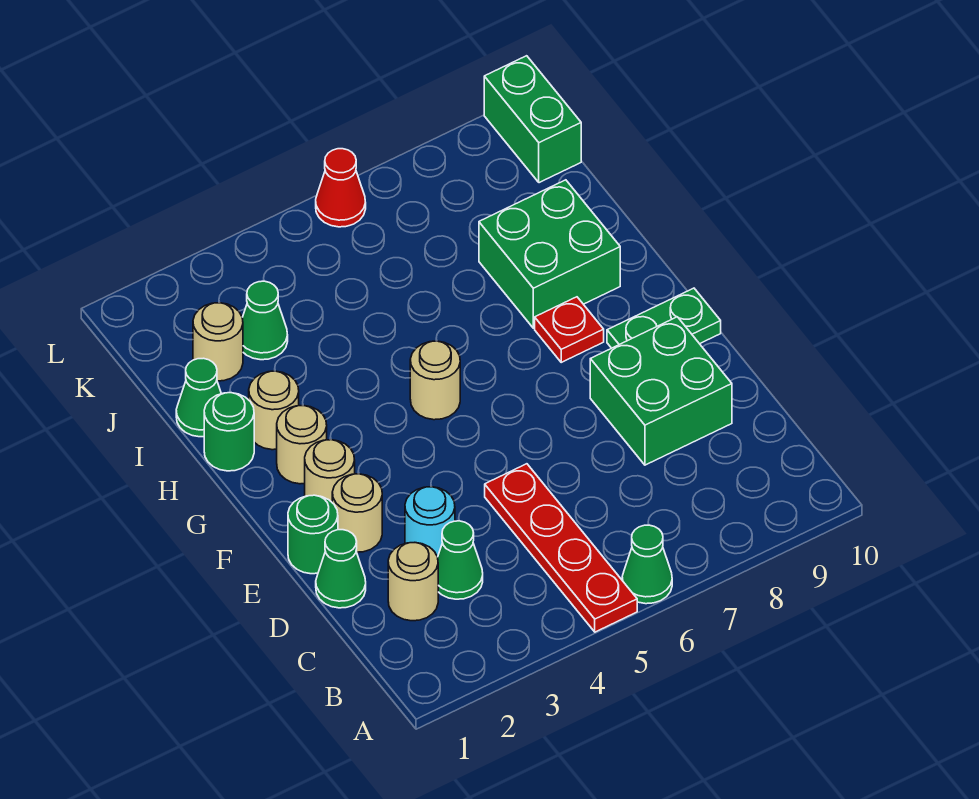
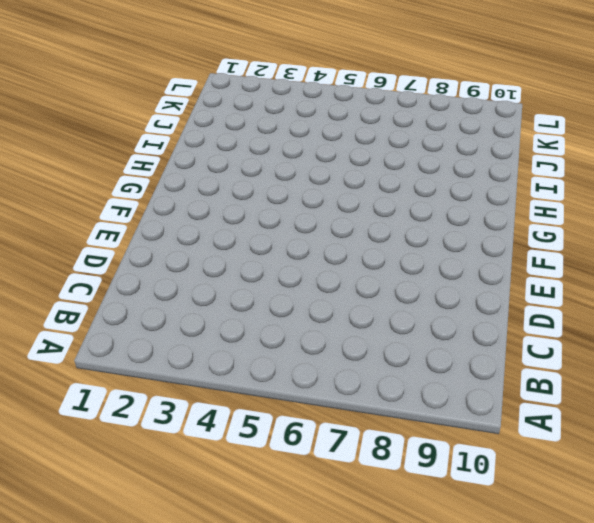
none -> red 1x4 plate [485,464,637,632]
none -> green 1x1 cone [622,525,672,604]
none -> tan 1x1 round brick [388,543,438,621]

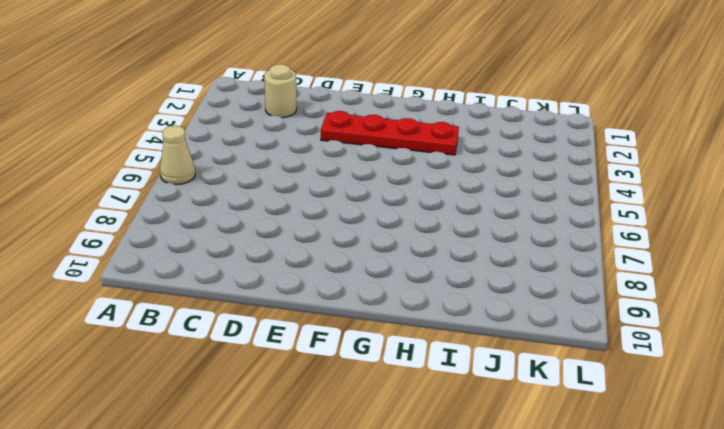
tan 1x1 cone [160,126,195,184] -> green 1x1 cone [622,525,672,604]
red 1x4 plate [321,111,459,155] -> red 1x4 plate moved to [485,464,637,632]
none -> green 1x1 cone [438,521,483,599]
none -> green 1x1 cone [316,530,366,608]
none -> cyan 1x1 round brick [405,487,455,557]

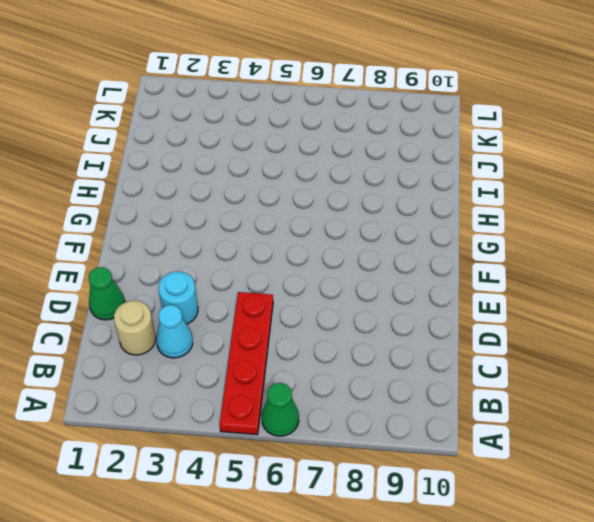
cyan 1x1 cone [157,305,193,358] -> green 1x1 cone [438,521,483,599]
none -> green 2x2 brick [590,317,732,465]
none -> green 1x1 round brick [288,495,338,574]
none -> tan 1x1 round brick [332,474,382,552]

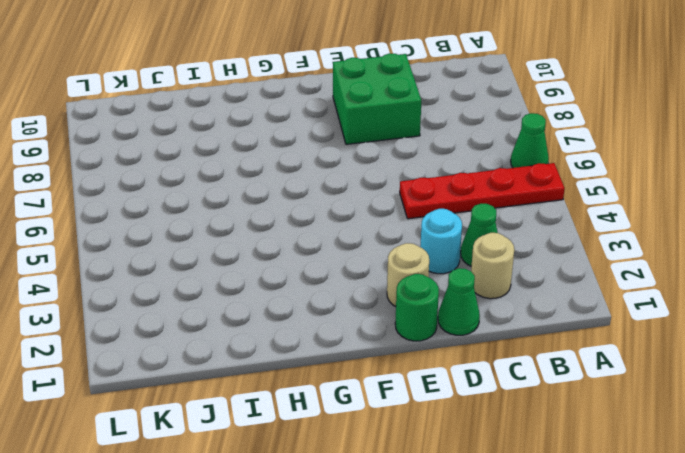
none -> tan 1x1 round brick [305,440,355,502]
none -> green 1x2 plate [607,288,721,348]
none -> tan 1x1 round brick [277,406,327,484]

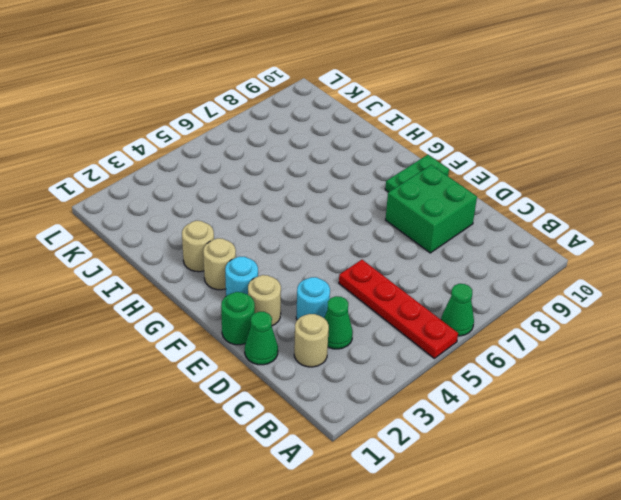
cyan 1x1 round brick [225,257,258,296] -> tan 1x1 round brick [305,440,355,502]
none -> tan 1x1 round brick [410,341,460,420]
none -> red 1x1 plate [535,297,604,362]
none -> green 1x1 round brick [204,393,254,471]

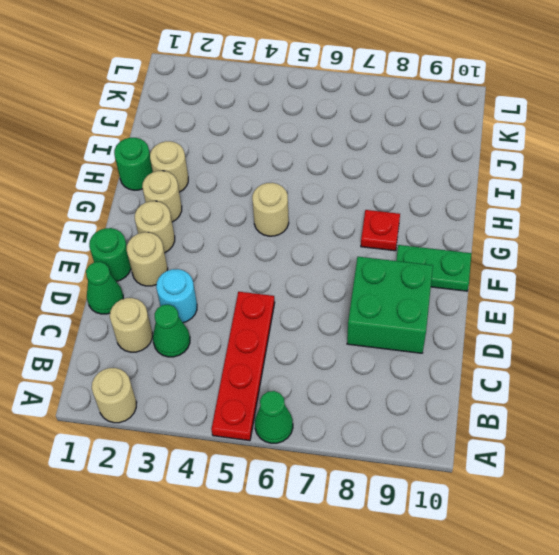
tan 1x1 round brick [92,368,137,423] -> tan 1x1 round brick moved to [193,303,243,381]
none -> green 2x2 brick [479,180,620,328]
none -> green 1x1 cone [176,358,221,437]
none -> green 1x1 cone [242,281,288,360]

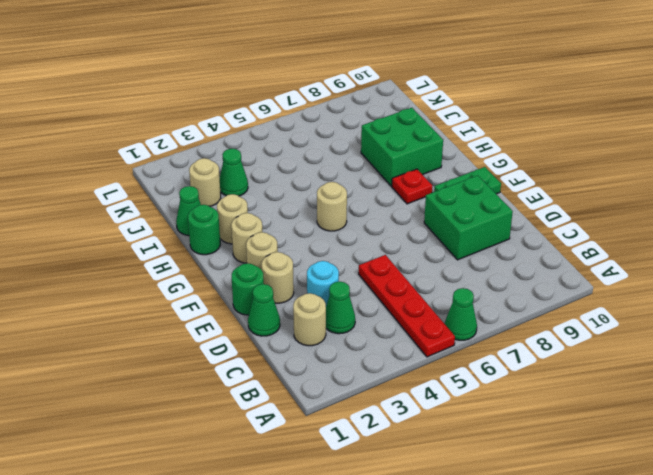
none -> green 1x2 brick [484,56,581,183]
none -> red 1x1 cone [316,149,366,227]

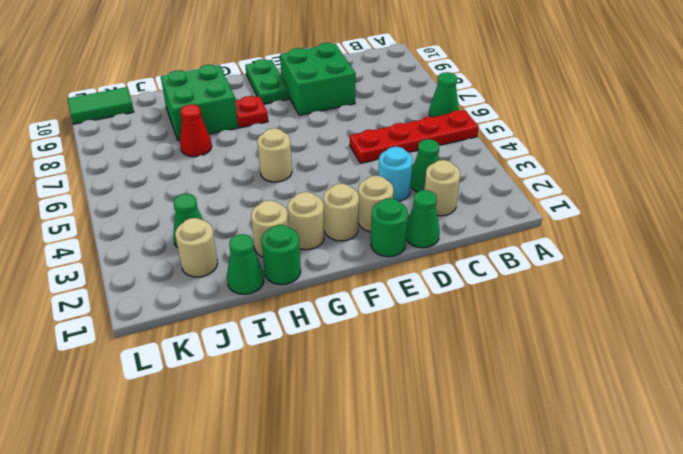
red 1x1 cone [180,104,212,157] -> red 1x1 cone moved to [316,149,366,227]
green 1x2 tile [67,87,134,124] -> green 1x2 brick [484,56,581,183]

